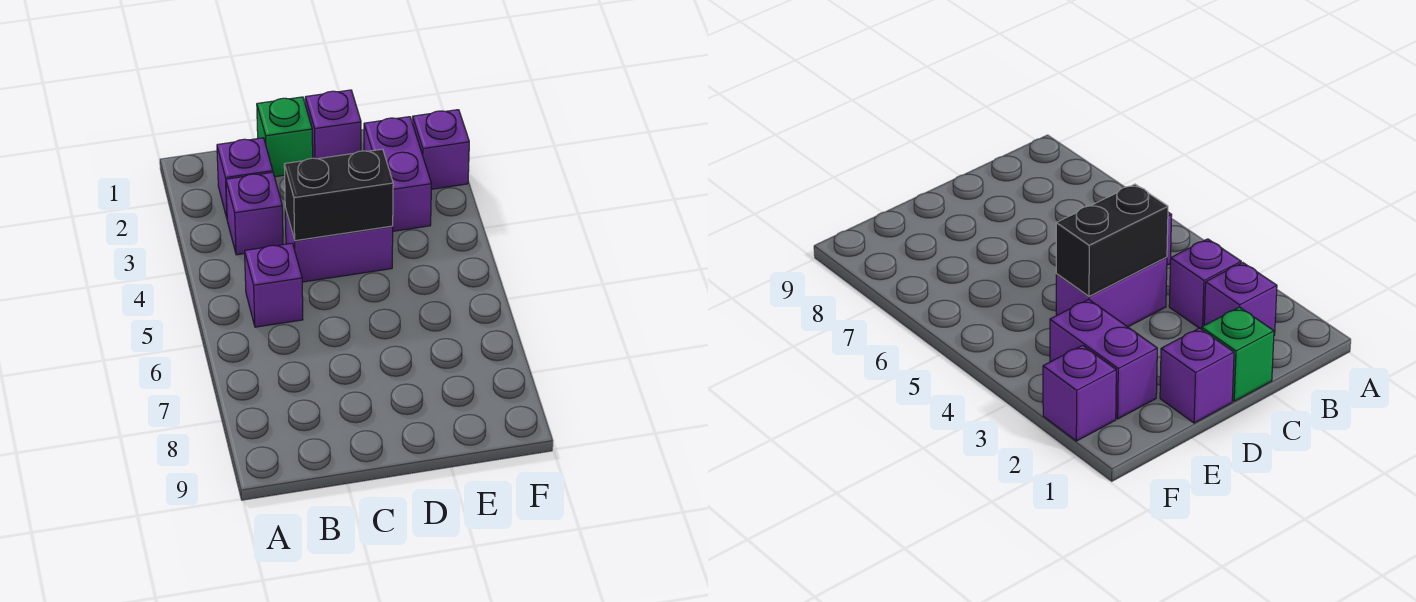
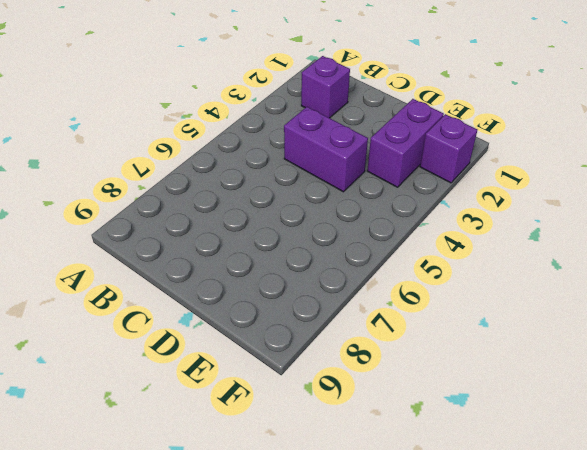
none -> purple 1x1 brick [226,172,283,255]
none -> purple 1x1 brick [245,243,303,327]

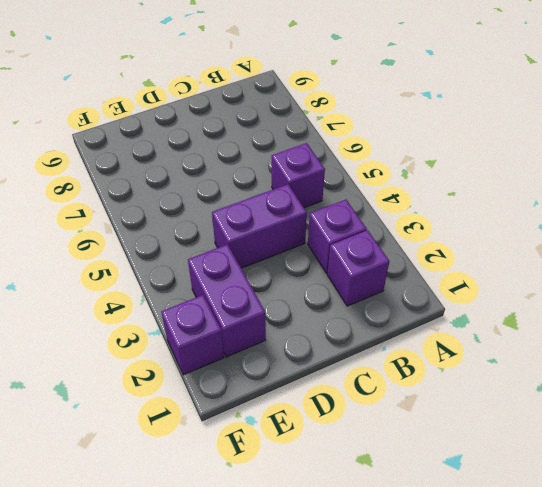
none -> green 1x1 brick [257,97,313,177]
none -> purple 1x1 brick [305,90,361,159]

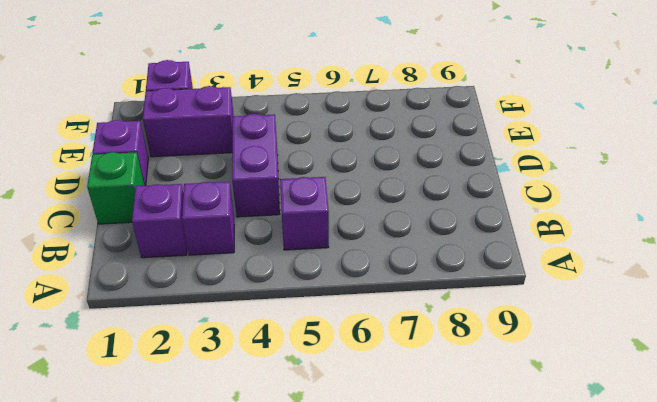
none -> black 1x2 brick [284,149,393,241]

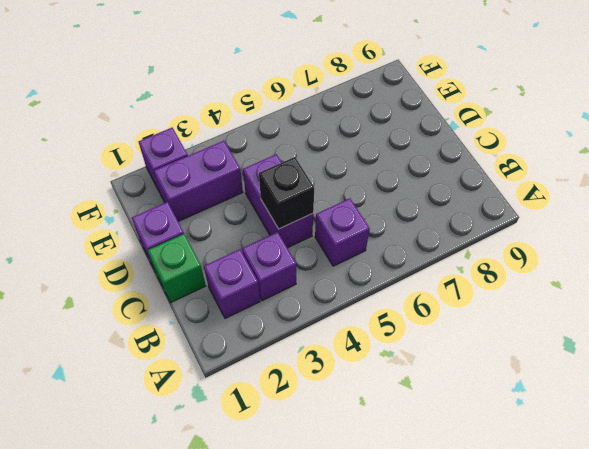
black 1x1 brick [259,157,314,229] -> black 1x2 brick [284,149,393,241]

